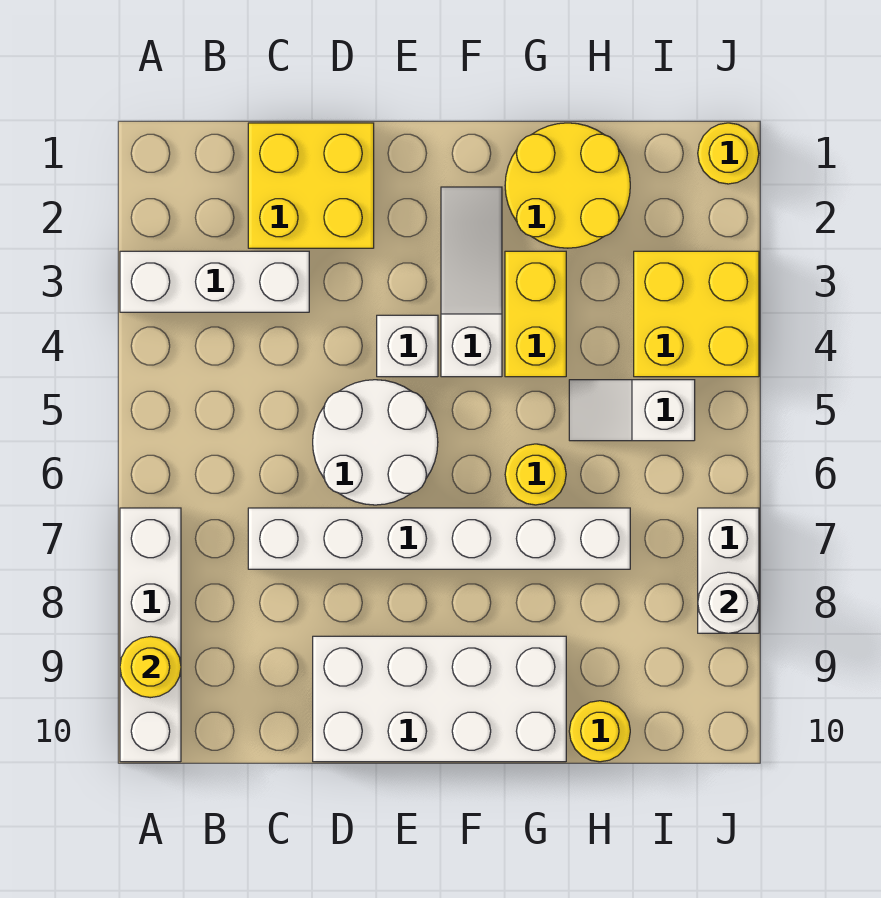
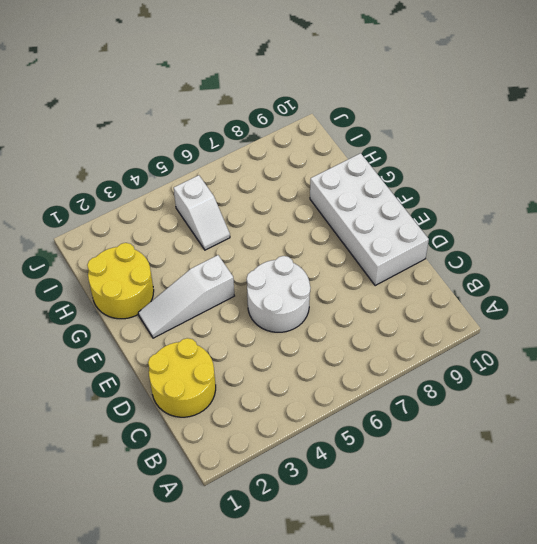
yellow 2x2 round brick [148,338,216,417] -> yellow 2x2 brick [248,123,374,248]
none -> white 1x3 brick [120,251,309,312]
none -> white 1x4 brick [120,508,181,762]
none -> white 1x6 brick [248,508,630,569]

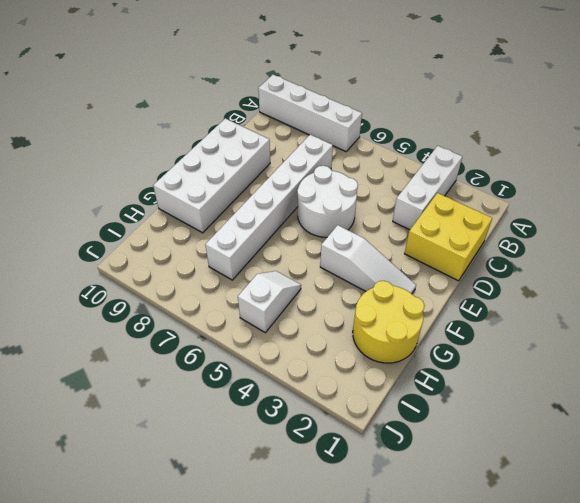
none -> white 1x1 brick [377,315,438,377]
none -> yellow 1x2 brick [505,251,566,377]
none -> yellow 1x1 round brick [505,444,566,505]

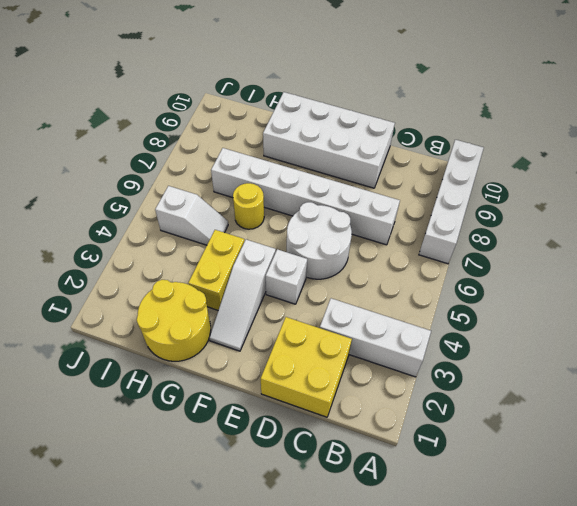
none -> yellow 1x1 round brick [569,701,630,762]
none -> yellow 2x2 brick [634,251,759,377]
none -> yellow 1x1 round brick [698,123,759,184]

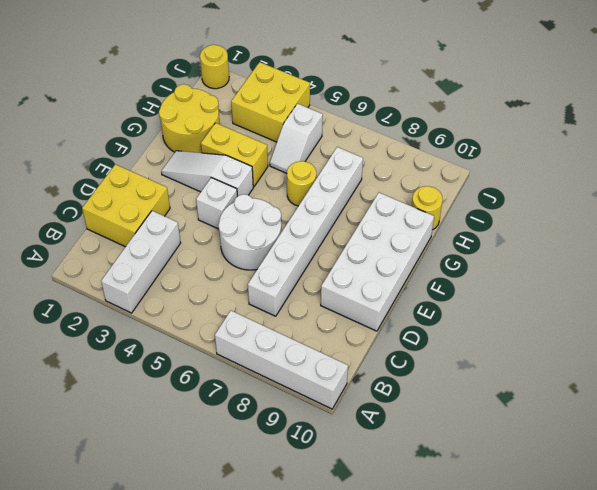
none -> white 1x2 brick [698,508,759,633]
none -> yellow 1x1 round brick [120,637,181,698]
none -> white 1x1 round brick [698,572,759,633]

